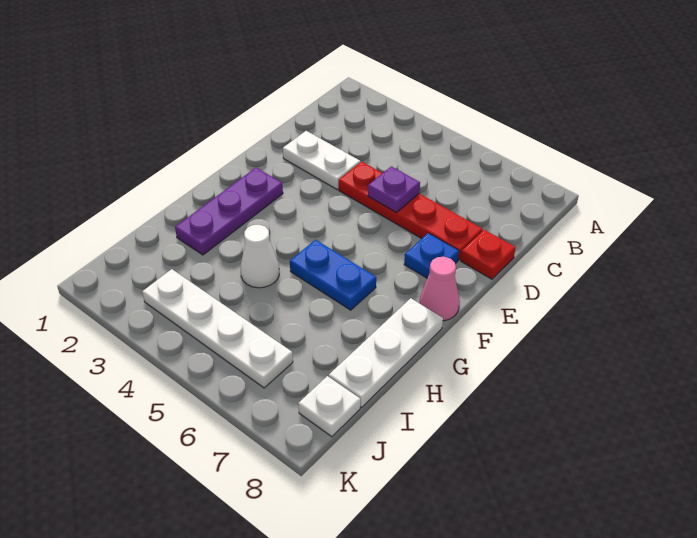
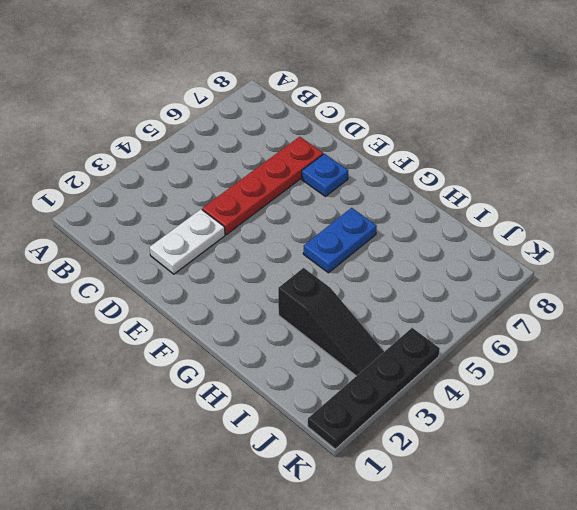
black 1x3 slope [278,268,384,376] -> white 1x4 plate [142,269,293,388]
black 1x4 plate [308,328,440,449] -> none
none -> red 1x1 plate [461,230,516,279]
none -> purple 1x3 plate [175,168,283,255]
none -> pink 1x1 cone [419,257,460,321]

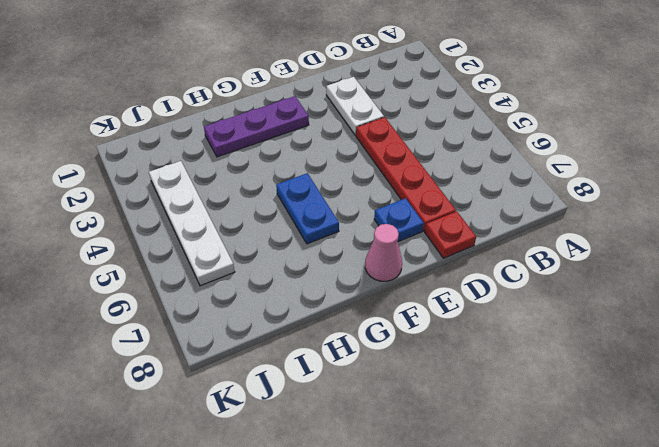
none -> white 1x3 plate [329,298,443,407]
none -> white 1x1 cone [241,225,279,288]
none -> white 1x1 plate [298,376,360,437]

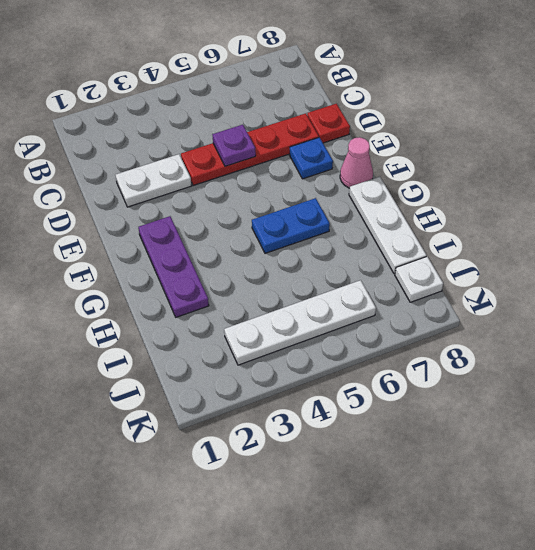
none -> white 1x1 cone [241,225,279,288]

